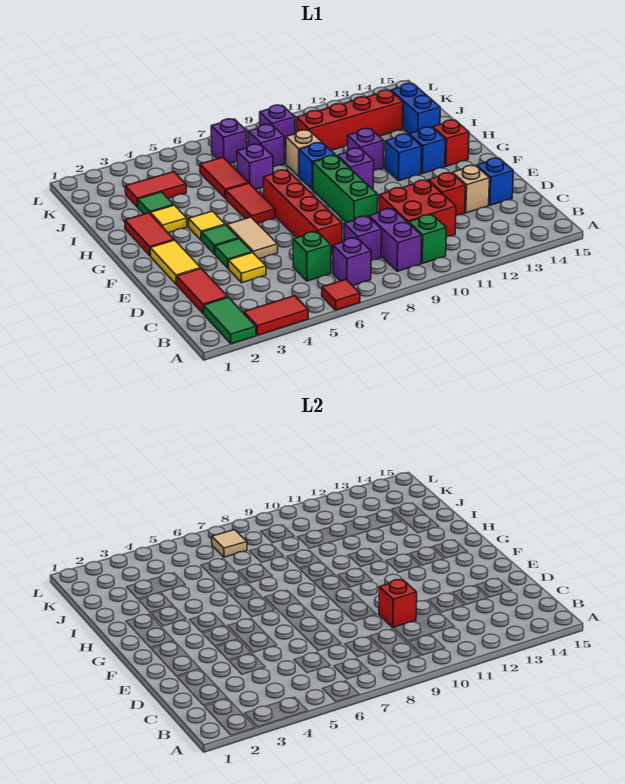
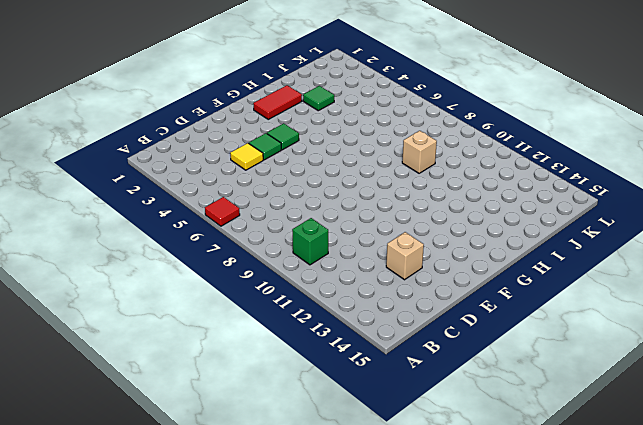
none -> green 1x2 tile [204,297,256,344]
none -> red 1x2 tile [244,296,309,335]
none -> purple 1x1 brick [333,238,371,286]
none -> purple 1x2 brick [369,208,422,271]

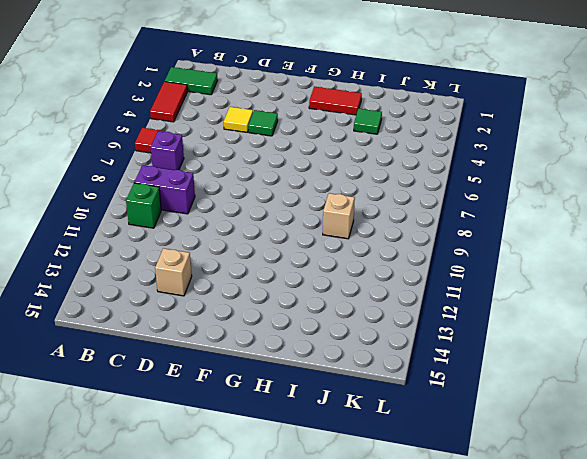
none -> red 1x2 tile [177,268,228,314]
none -> green 1x1 brick [293,232,331,281]
none -> purple 1x1 brick [344,216,382,261]
none -> red 2x2 brick [379,180,456,237]

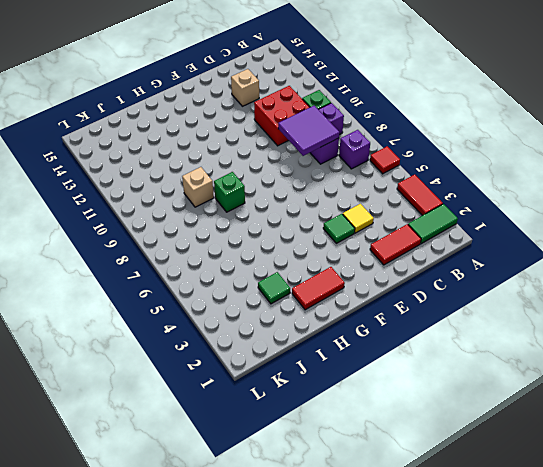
purple 2x2 tile [278,106,339,156] -> none
green 1x1 brick [214,172,245,212] -> green 1x1 brick moved to [293,232,331,281]
none -> red 1x4 brick [264,170,342,255]
none -> red 1x1 brick [428,173,465,215]
none -> blue 1x1 brick [477,158,513,205]
none -> yellow 1x2 tile [150,240,201,284]

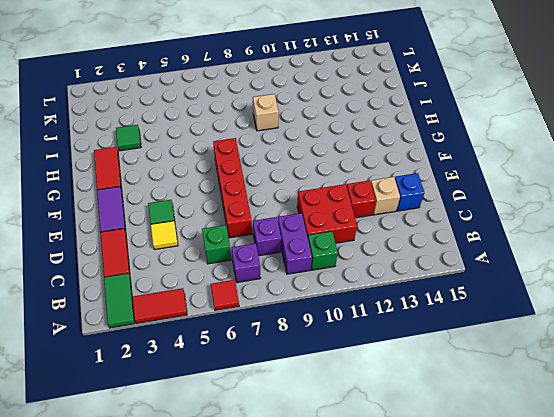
purple 1x2 tile [97,186,126,232] -> yellow 1x2 tile [150,240,201,284]
none -> tan 1x2 tile [227,217,278,259]
none -> green 1x3 brick [313,155,378,223]
none -> green 1x1 tile [202,225,239,254]
none -> yellow 1x1 tile [189,211,225,240]

